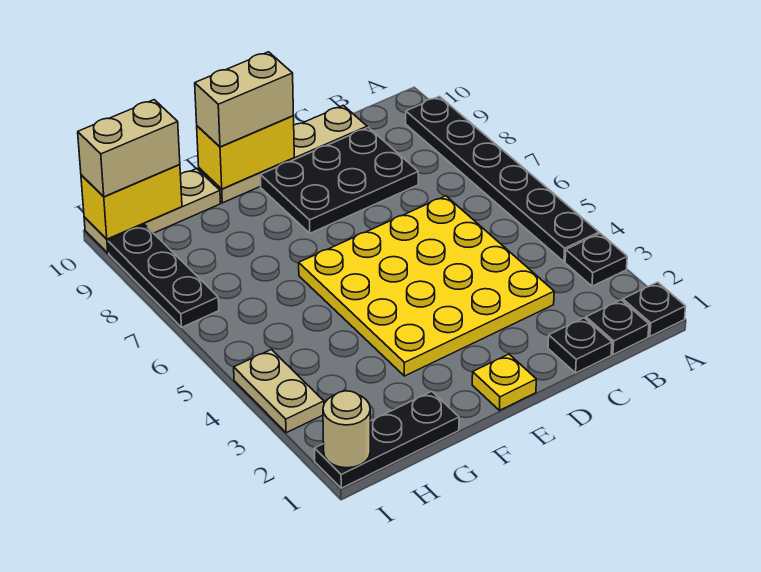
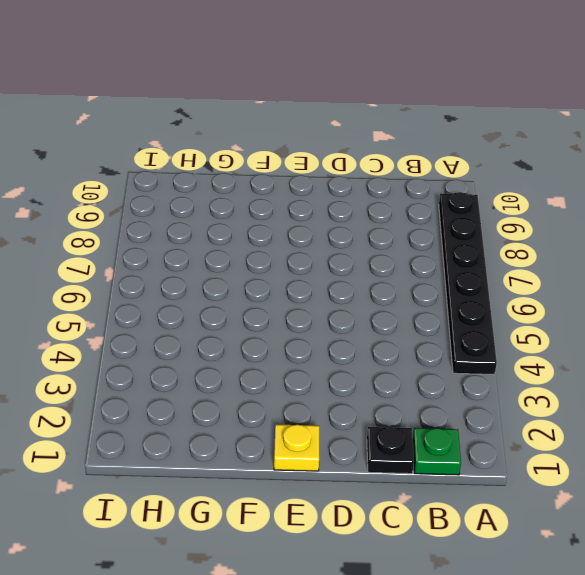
green 1x1 plate [413,428,461,475] -> black 1x1 plate [586,300,649,355]
none -> black 1x1 plate [623,282,686,336]
none -> black 1x1 plate [565,233,627,286]
none -> yellow 4x4 plate [299,196,554,376]

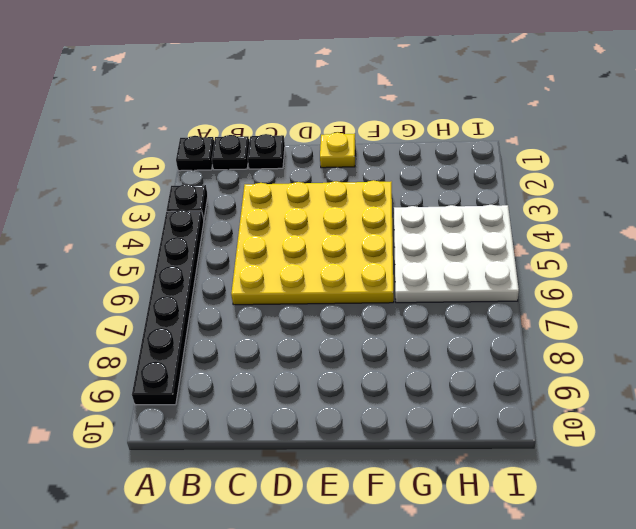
white 3x3 plate [394,205,519,303] -> tan 1x2 plate [234,349,324,433]
none -> black 2x3 plate [260,127,418,233]
none -> tan 1x4 plate [199,105,367,203]
none -> black 1x3 plate [315,391,459,488]

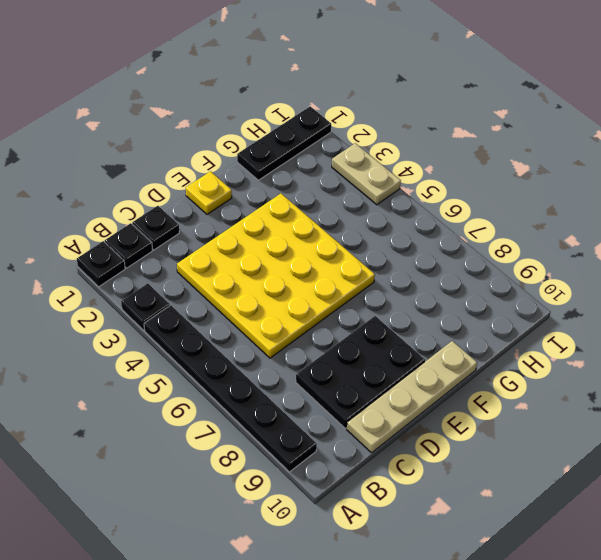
none -> tan 1x3 plate [84,169,221,253]
none -> black 1x3 plate [108,225,219,327]
none -> yellow 1x2 brick [197,116,294,189]

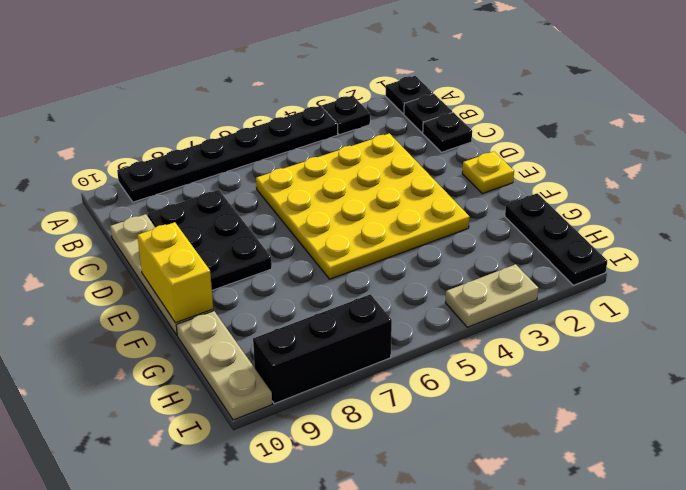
black 1x3 brick [253,294,392,404] -> black 1x3 plate [108,225,219,327]
none -> yellow 1x2 brick [81,165,182,239]
none -> tan 1x1 round brick [323,391,370,468]
none -> tan 1x2 brick [195,52,294,147]

